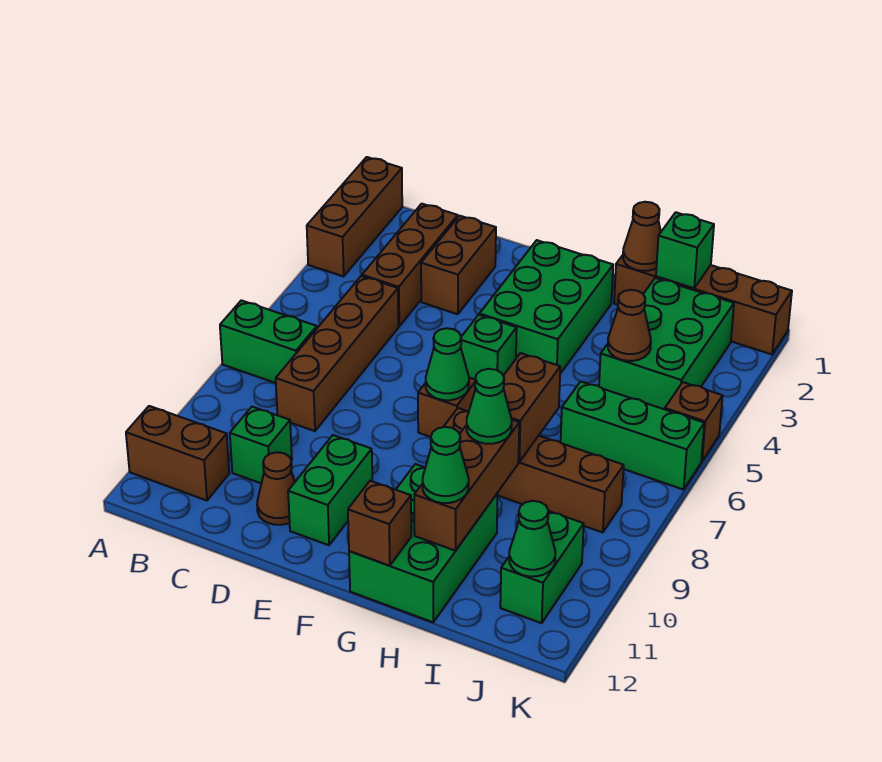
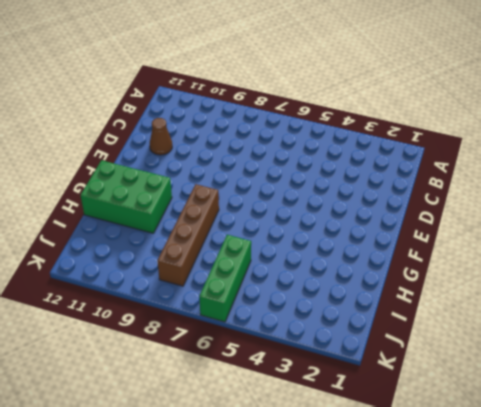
none -> brown 1x3 brick [307,157,402,276]
none -> green 1x2 brick [220,300,317,383]
none -> brown 1x2 brick [126,406,229,501]

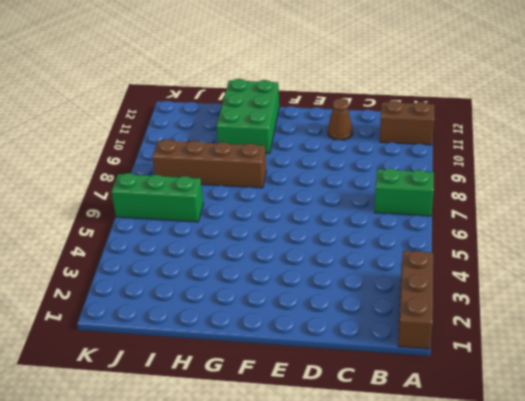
none -> brown 1x3 brick [362,204,458,326]
none -> brown 1x4 brick [276,276,398,431]
none -> green 1x1 brick [230,407,292,483]

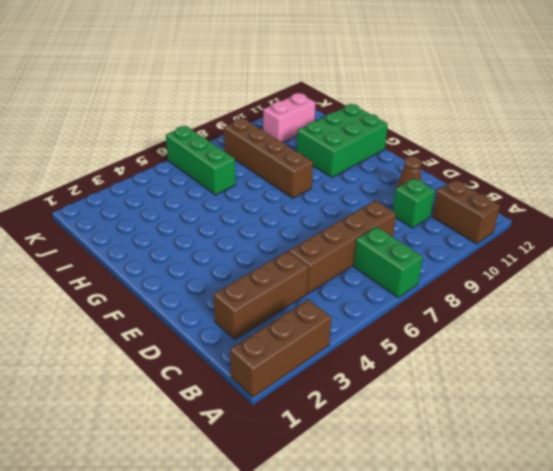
pink 1x2 brick [263,93,315,142] -> green 1x2 brick [500,511,584,623]
none -> brown 1x2 brick [421,216,496,314]
none -> green 1x2 brick [288,435,372,545]
none -> green 2x3 brick [479,240,613,374]

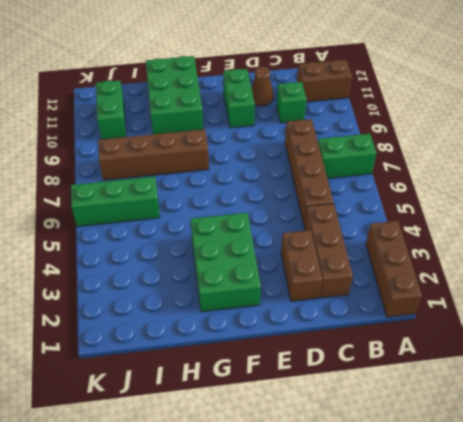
none -> green 1x1 brick [461,315,517,379]
none -> brown 1x1 brick [418,378,476,437]
none -> brown 1x4 brick [614,255,792,354]

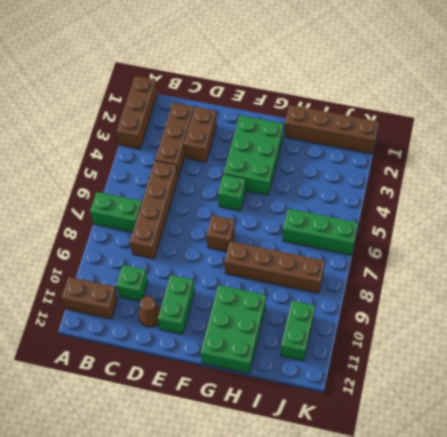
none -> green 2x3 brick [599,278,734,409]
none -> brown 1x1 brick [665,382,723,461]
none -> green 1x1 cone [426,328,469,400]

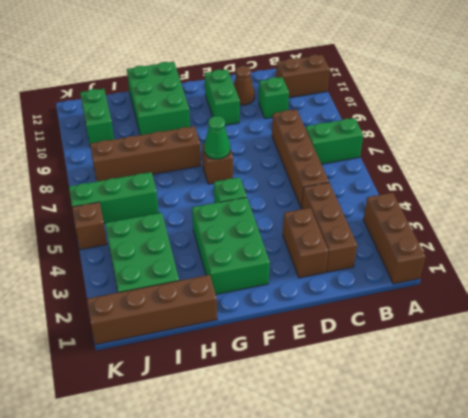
none -> brown 1x1 brick [348,481,411,566]
none -> brown 1x1 cone [623,202,661,271]
none -> brown 1x2 brick [503,353,560,462]

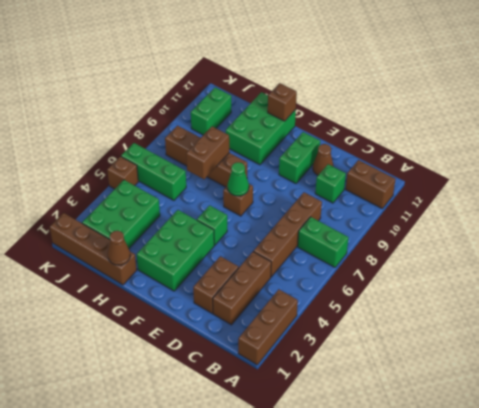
none -> brown 1x3 brick [414,420,519,551]
none -> green 1x1 brick [656,212,714,288]
none -> brown 1x1 cone [608,290,651,361]

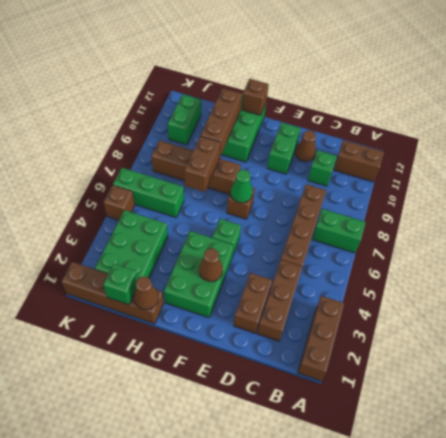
brown 1x1 cone [199,249,223,282] -> brown 1x1 cone moved to [608,290,651,361]
none -> green 1x1 cone [509,501,555,576]
none -> green 1x1 cone [467,369,512,444]
none -> green 1x1 cone [423,427,469,503]

